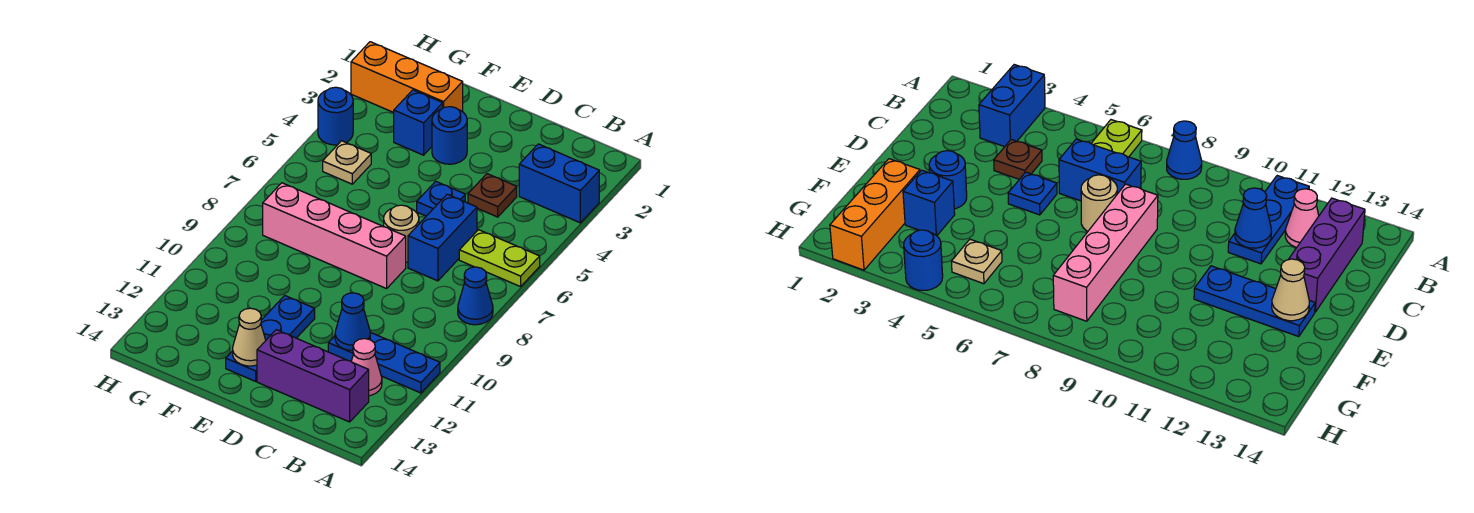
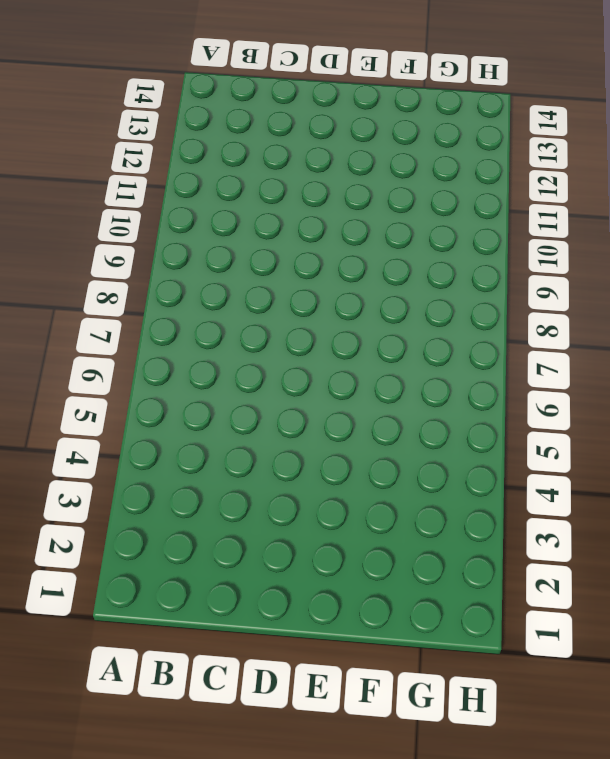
none -> blue 1x2 brick [519,144,599,223]
none -> lime 1x2 plate [459,230,540,287]
none -> blue 1x1 cone [458,267,493,325]

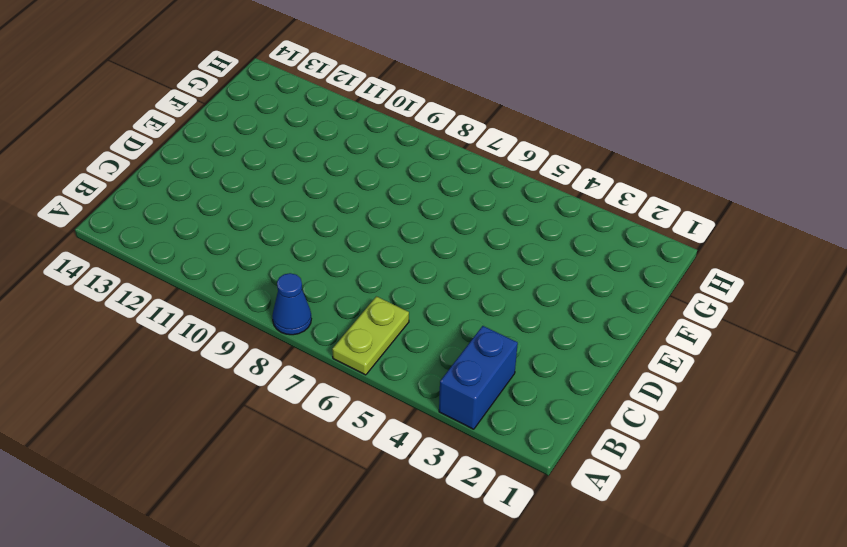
none -> blue 1x3 plate [328,332,440,393]
none -> pink 1x1 cone [351,339,382,396]
none -> purple 1x3 brick [257,330,369,422]

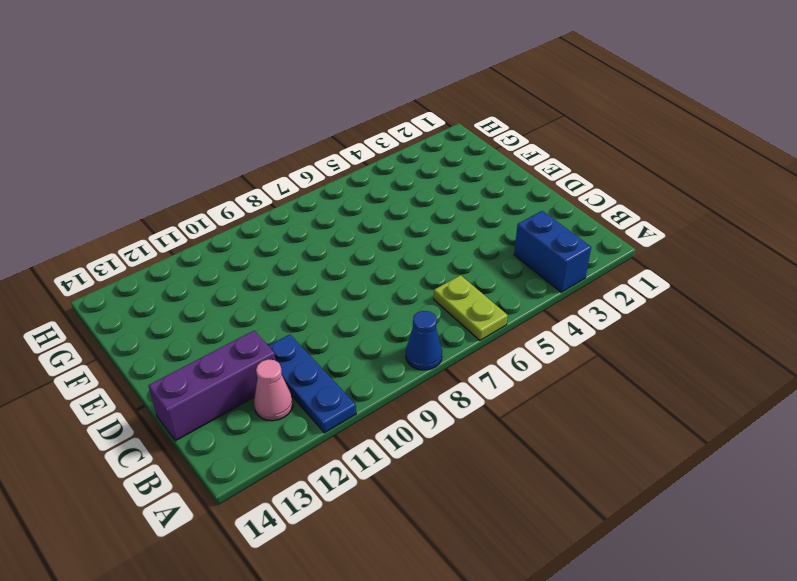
purple 1x3 brick [148,331,275,441] -> purple 1x3 brick turned to [257,330,369,422]
none -> brown 1x1 plate [468,174,517,217]
none -> blue 1x2 brick [408,194,477,281]
none -> blue 1x1 plate [417,181,465,216]

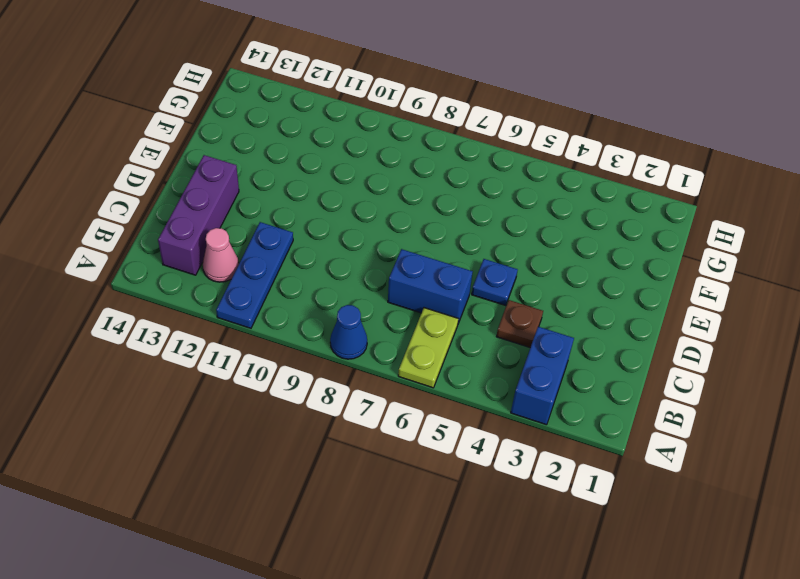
none -> tan 1x1 round brick [384,205,419,262]
none -> pink 1x4 brick [263,183,406,289]
none -> blue 1x1 round brick [432,107,467,164]

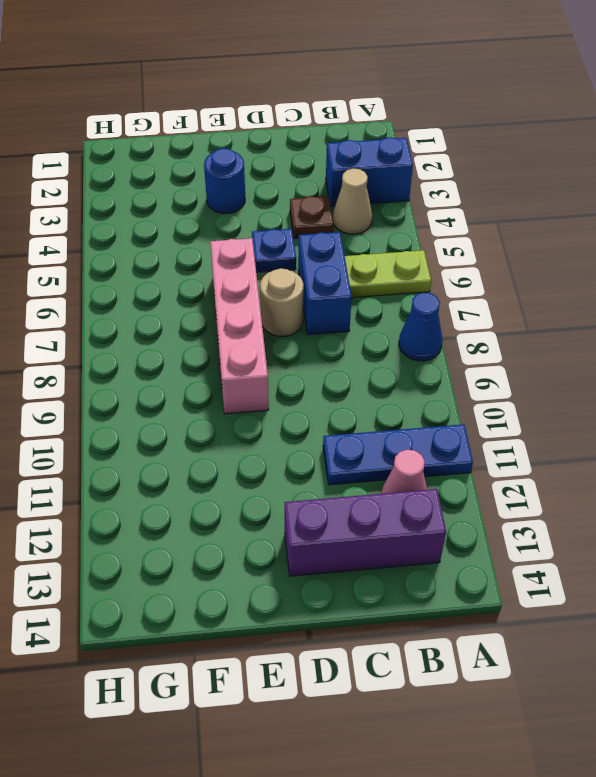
tan 1x1 cone [333,169,372,234] -> tan 1x1 cone moved to [233,308,266,366]
pink 1x4 brick [210,238,269,414] -> pink 1x4 brick turned to [263,183,406,289]
none -> blue 1x3 plate [226,296,315,381]
none -> orange 1x3 brick [351,42,463,113]
none -> blue 1x1 brick [394,90,443,155]

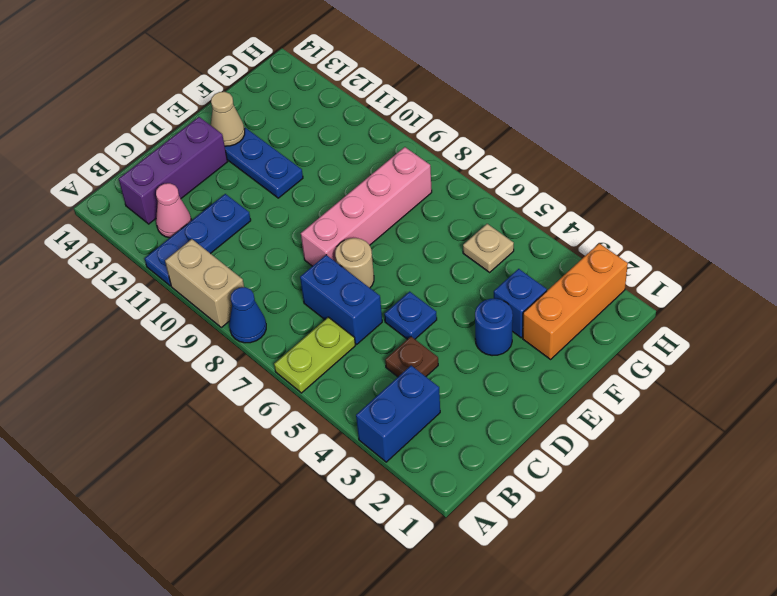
tan 1x2 brick [165,239,244,327] -> none
none -> blue 1x1 round brick [318,87,353,145]
none -> blue 1x1 cone [335,293,370,351]

